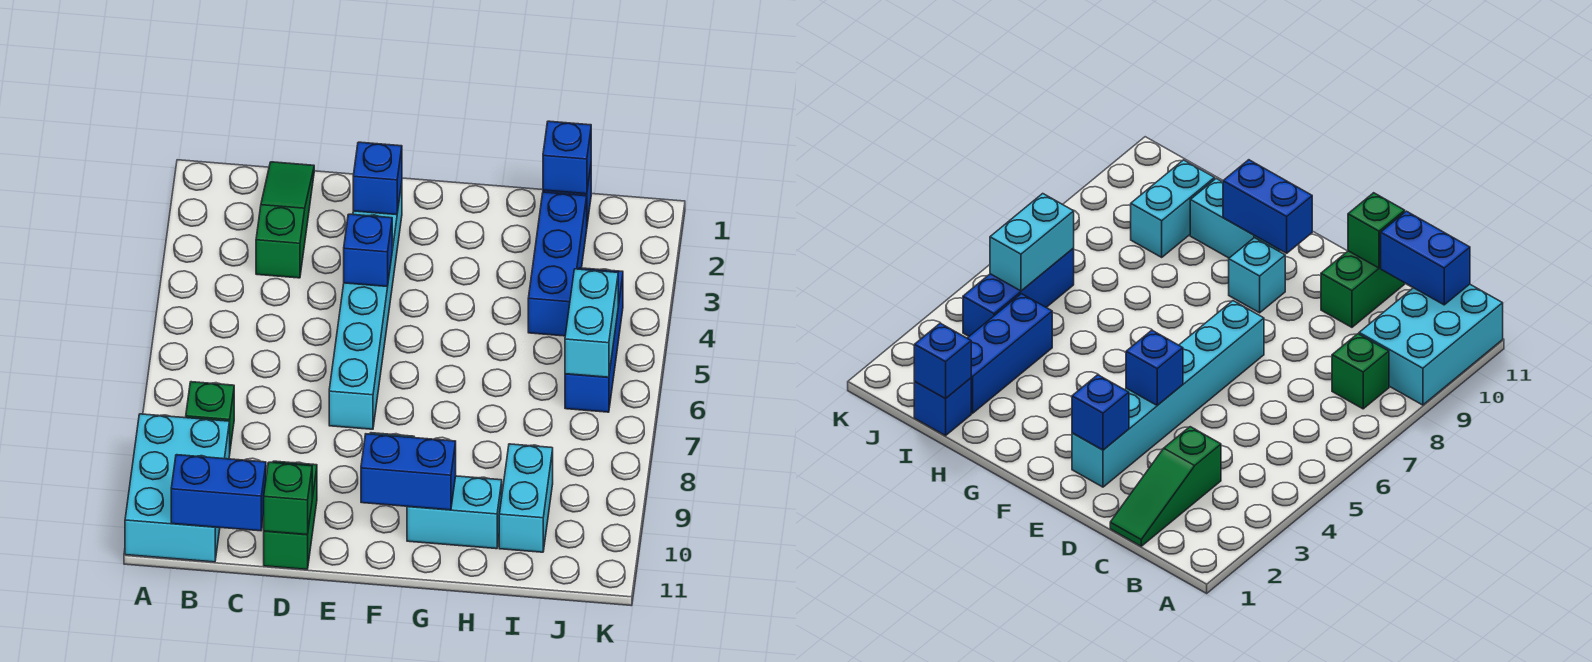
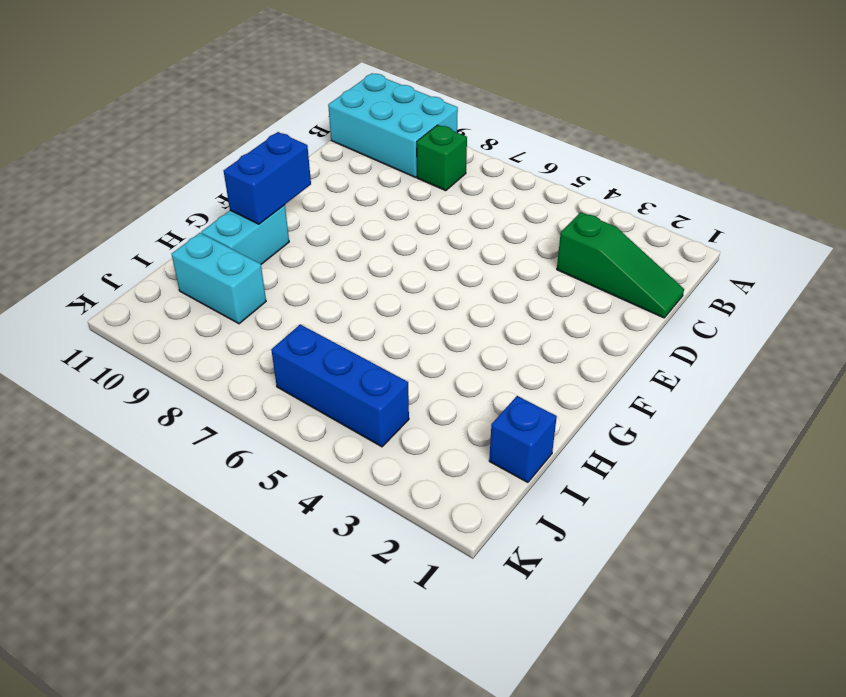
none -> green 1x2 brick [264,461,317,569]
none -> cyan 1x6 brick [329,183,402,429]
none -> cyan 1x1 brick [1229,238,1285,313]

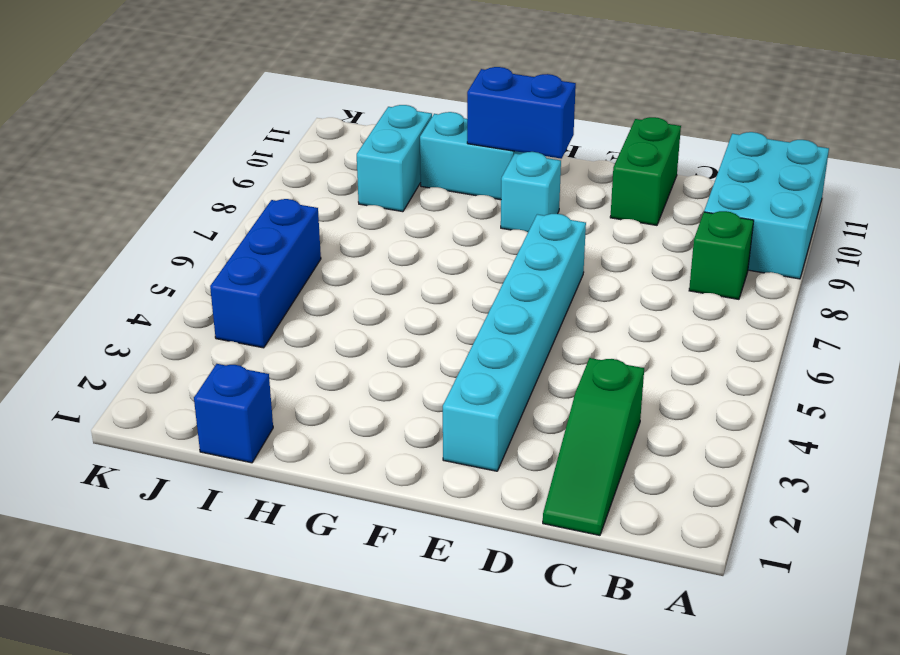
none -> blue 1x3 brick [528,192,587,336]
none -> blue 1x2 brick [171,455,266,531]
none -> green 1x1 brick [264,462,312,535]

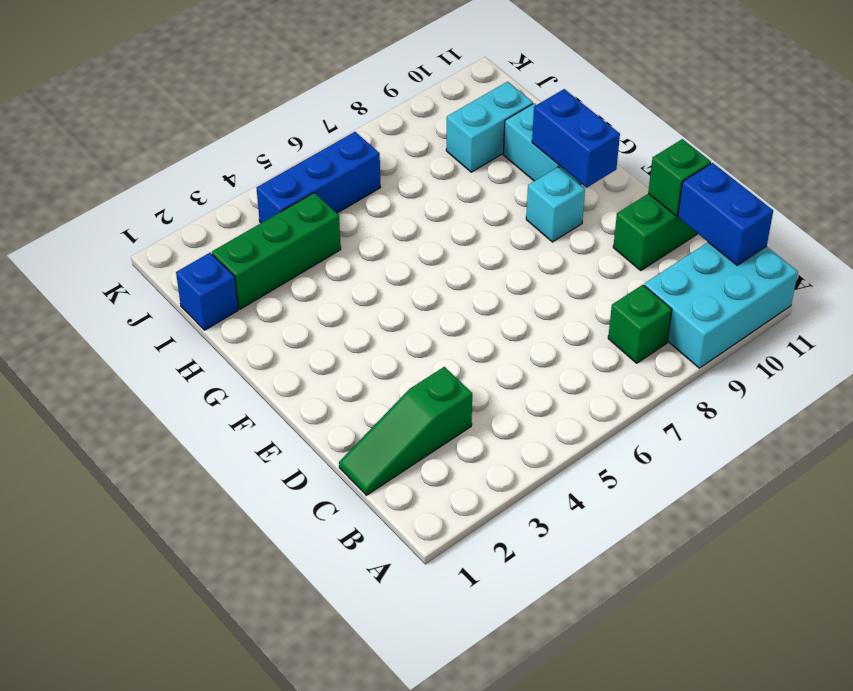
green 1x3 brick [212,193,341,309] -> blue 1x3 brick [528,192,587,336]
none -> cyan 1x6 brick [329,183,402,429]
none -> blue 1x1 brick [353,142,402,215]
none -> blue 1x1 brick [344,214,392,287]

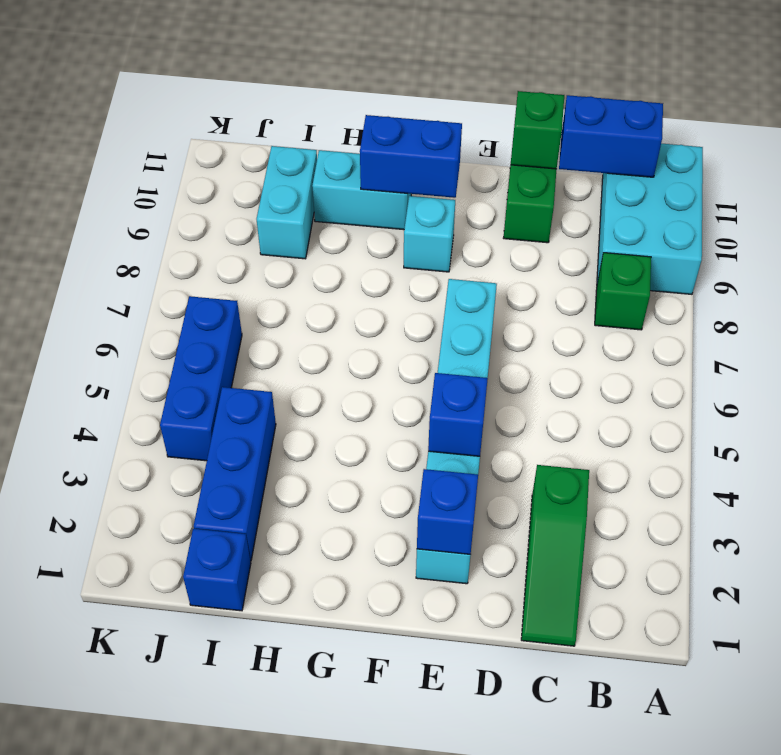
none -> blue 1x1 brick [543,121,591,194]
none -> cyan 1x2 brick [565,269,618,377]

